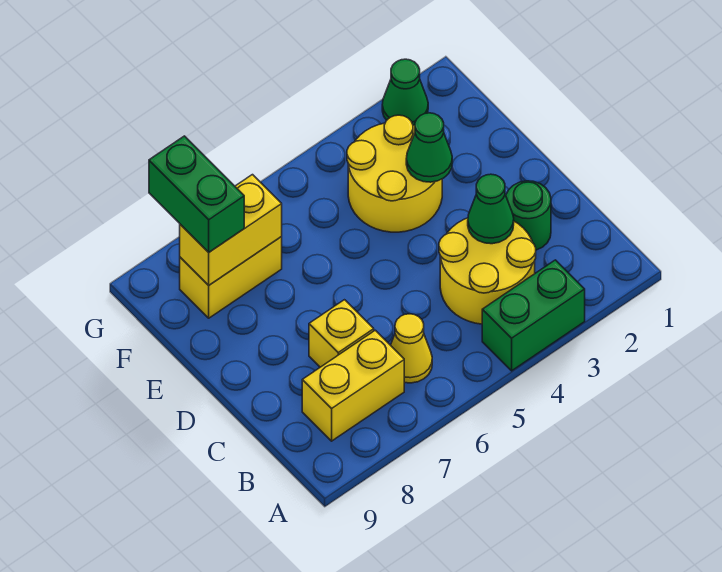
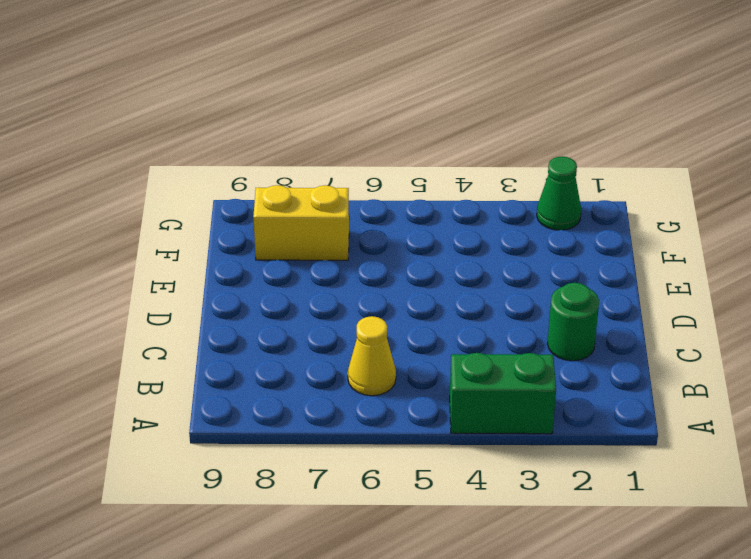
none -> yellow 2x2 round brick [439,218,536,324]
none -> yellow 1x2 brick [302,330,404,441]
none -> yellow 1x1 brick [309,300,374,367]

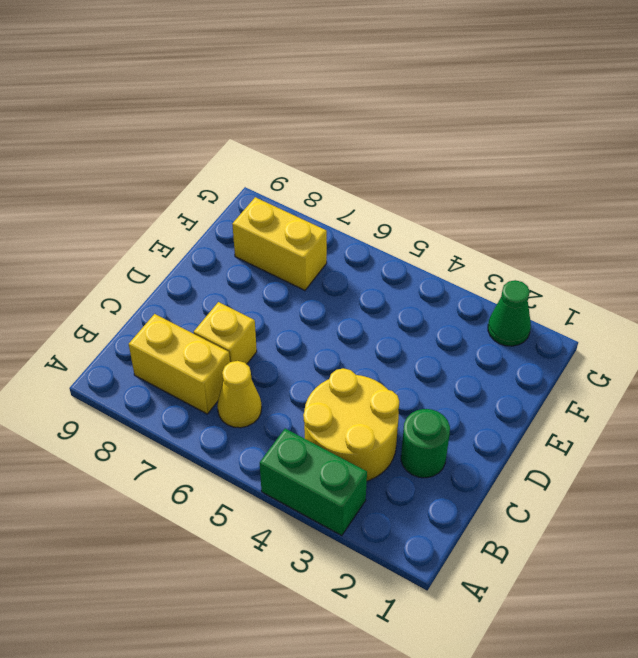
none -> yellow 2x2 round brick [347,115,442,232]
none -> green 1x1 cone [468,174,514,244]
none -> green 1x1 cone [406,113,452,182]

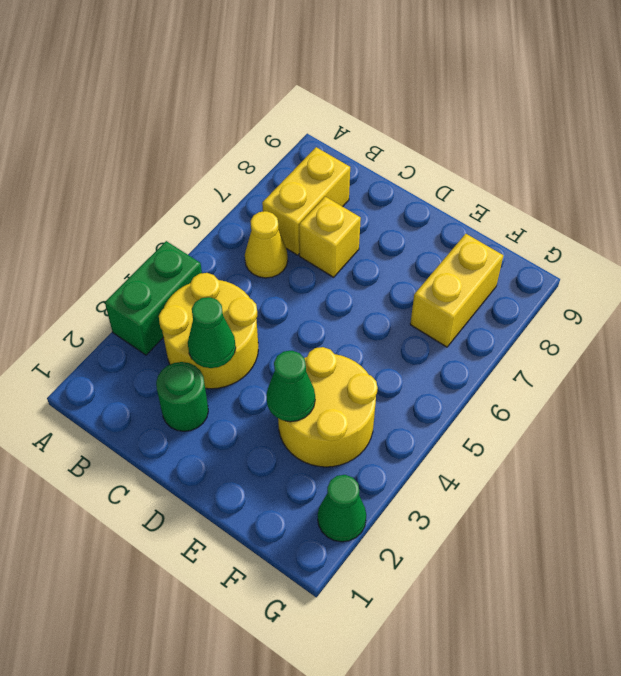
none -> yellow 1x2 brick [180,175,282,285]
none -> green 1x2 brick [149,136,244,252]

